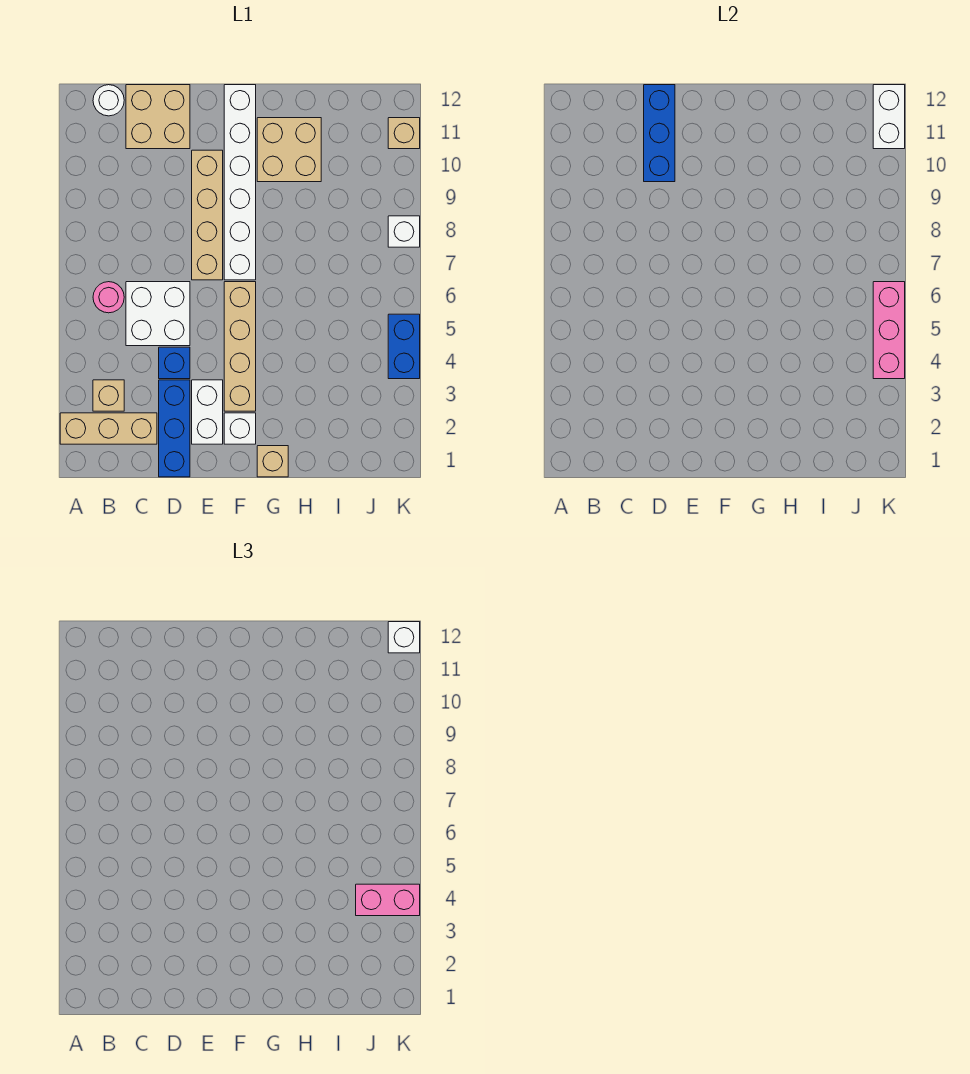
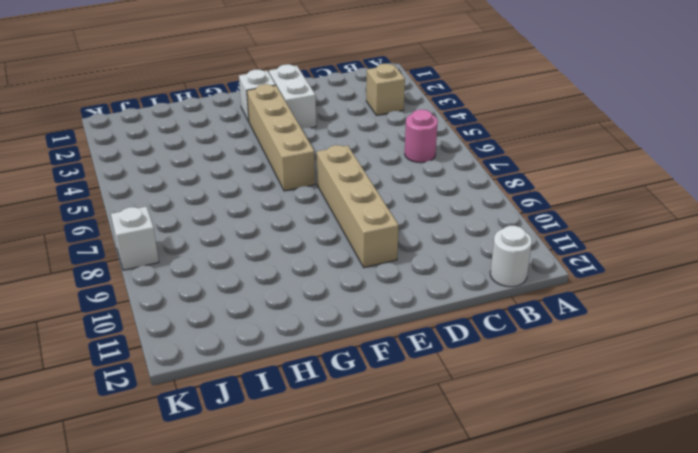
none -> tan 1x3 brick [60,413,157,444]
none -> white 2x2 brick [126,282,190,346]
none -> tan 2x2 brick [126,85,190,149]

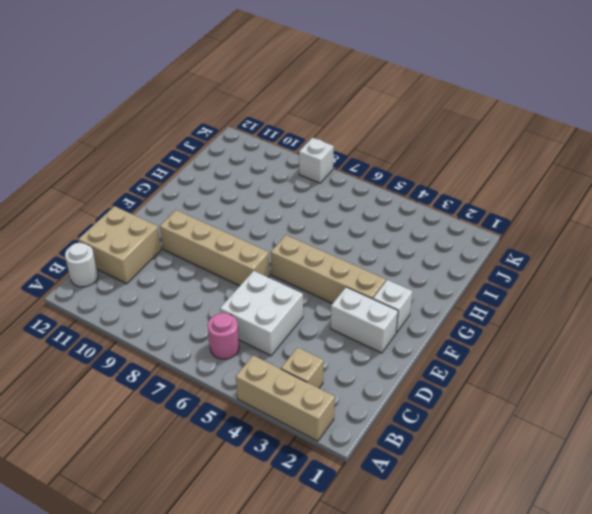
tan 1x3 brick [236,355,335,441] -> tan 1x3 brick turned to [60,413,157,444]
none -> blue 1x3 brick [159,380,190,477]
none -> blue 1x1 brick [159,347,190,379]
none -> white 1x6 brick [224,85,256,280]

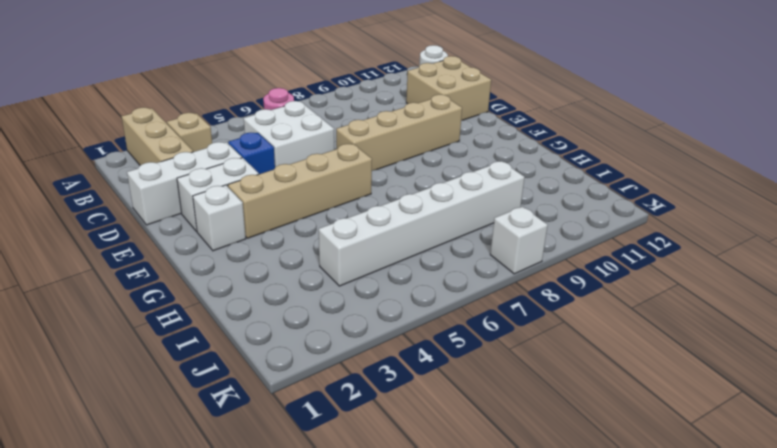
white 1x3 brick [127,142,242,225] -> blue 1x3 brick [159,380,190,477]
white 1x6 brick [319,161,525,286] -> white 1x6 brick moved to [224,85,256,280]
none -> tan 1x1 brick [257,446,288,477]
none -> tan 2x2 brick [257,118,321,182]
none -> blue 1x2 brick [388,314,420,379]

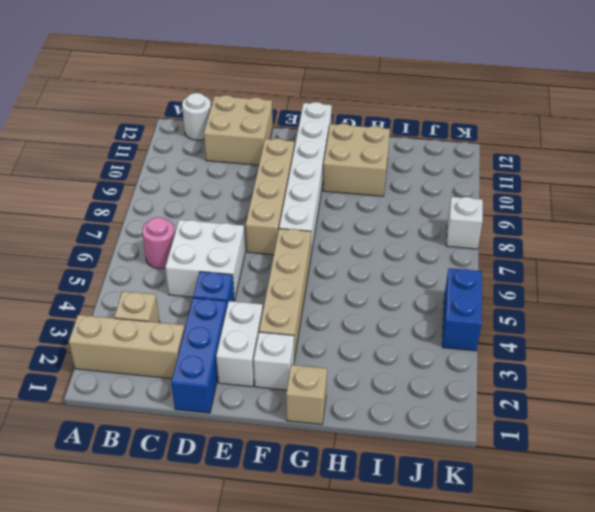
none -> tan 1x1 brick [388,118,420,149]
none -> blue 1x3 brick [644,85,675,182]
none -> pink 1x3 brick [873,282,905,379]

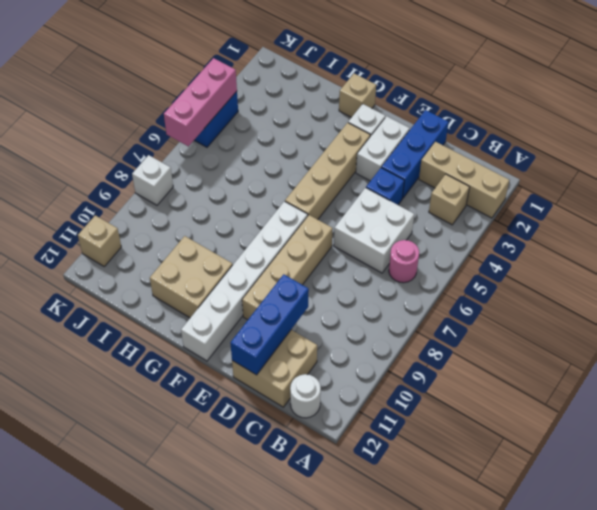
none -> white 1x2 brick [873,85,905,149]
none -> pink 1x2 brick [356,884,420,916]
none -> white 1x1 brick [388,622,420,653]

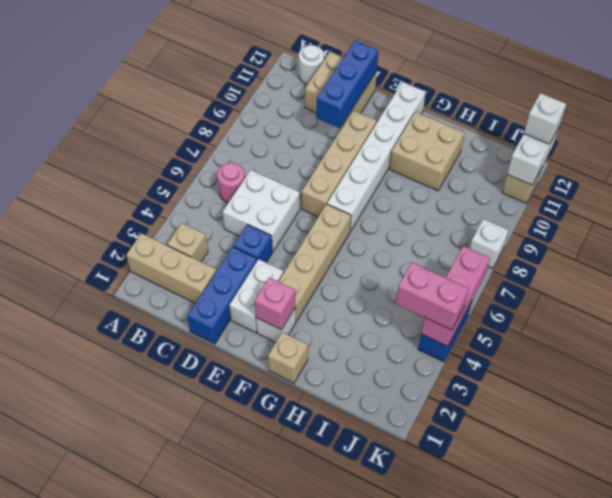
pink 1x1 brick [255,278,295,330] -> none

